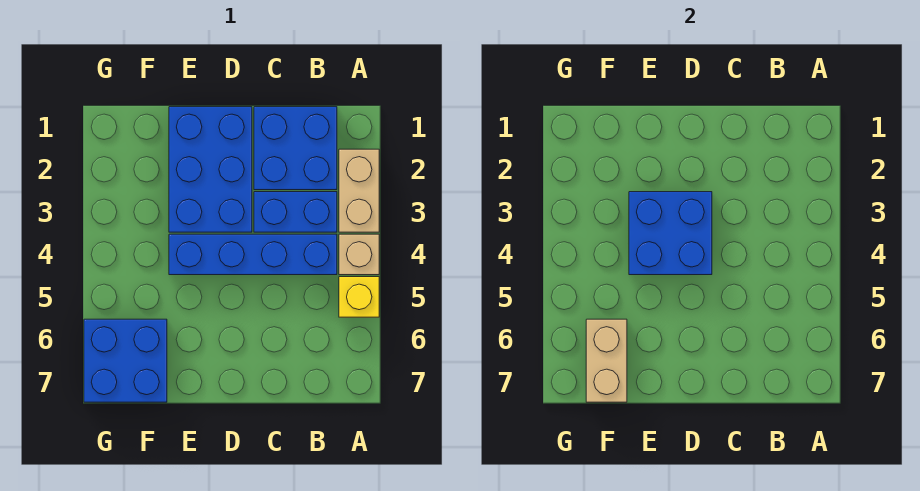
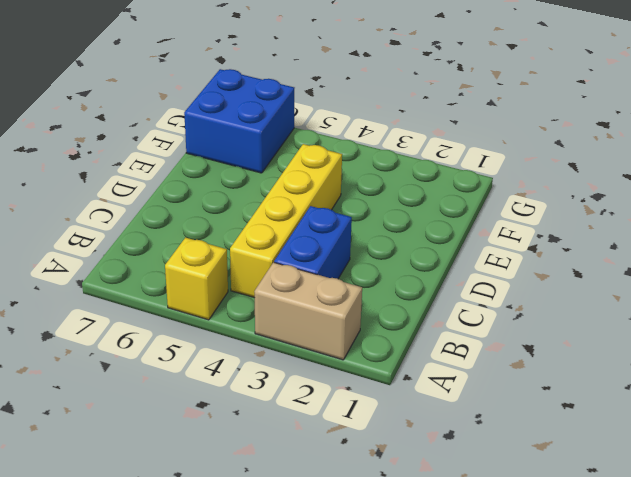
yellow 1x4 brick [230,144,342,298] -> blue 1x4 brick [169,234,337,275]
none -> tan 1x1 brick [339,234,379,275]
none -> blue 2x2 brick [254,107,337,190]

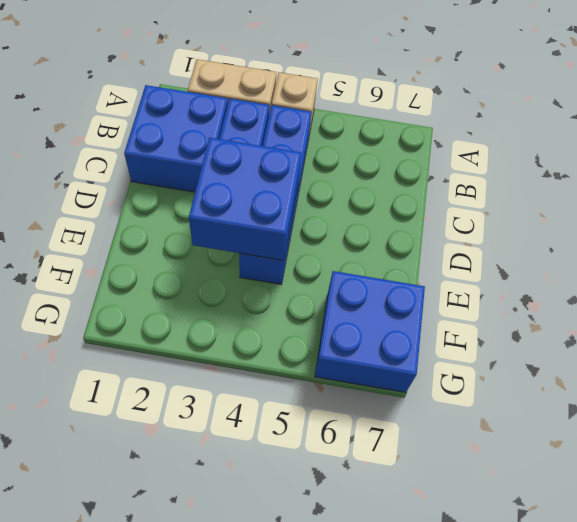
none -> yellow 1x1 brick [339,277,379,317]
none -> blue 2x3 brick [169,107,252,232]

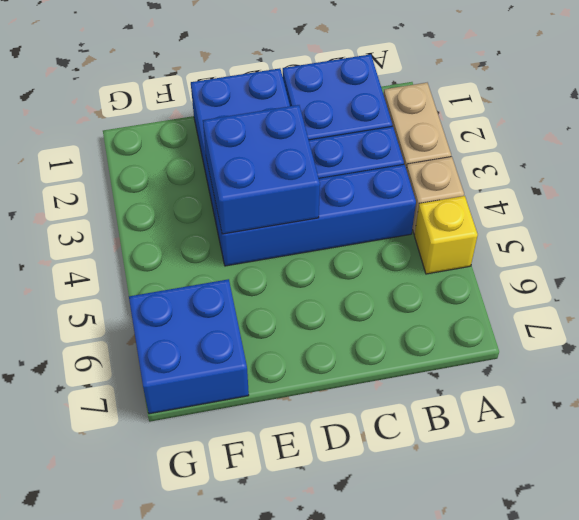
none -> tan 1x2 brick [586,319,627,402]

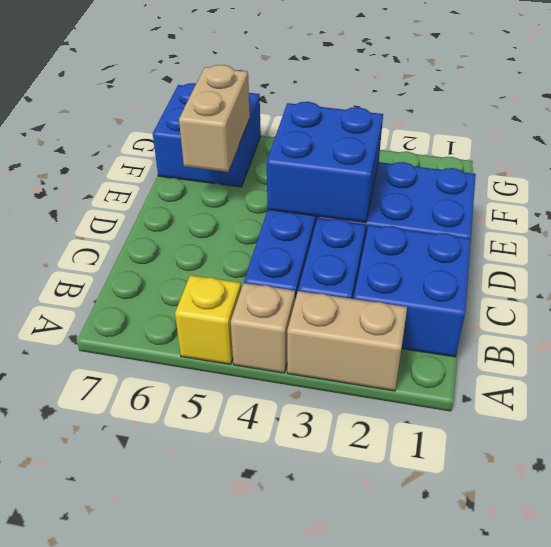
tan 1x2 brick [179,65,250,172] -> tan 1x2 brick turned to [586,319,627,402]

